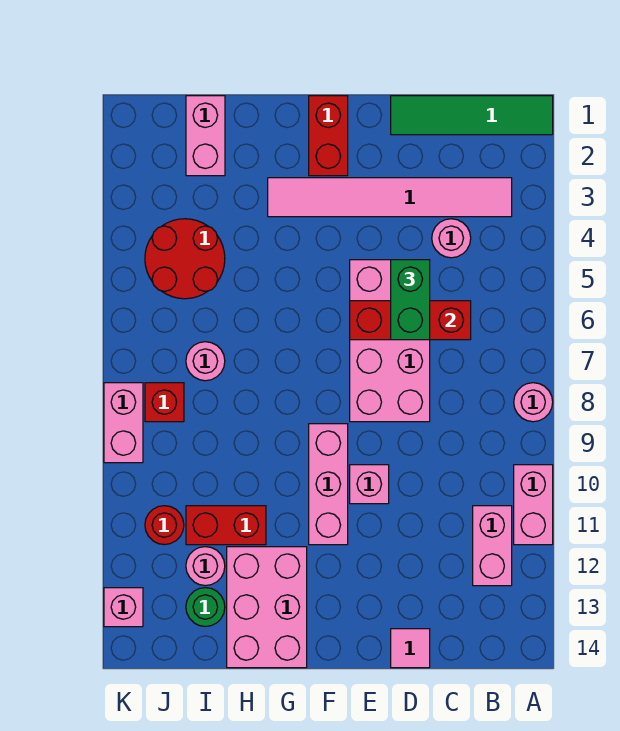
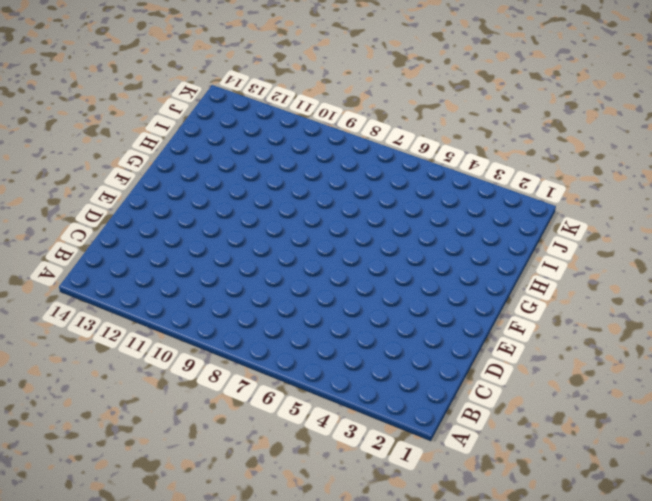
none -> green 1x4 tile [391,96,553,135]
none -> pink 1x1 round brick [514,383,553,422]
none -> pink 1x2 brick [514,465,553,545]

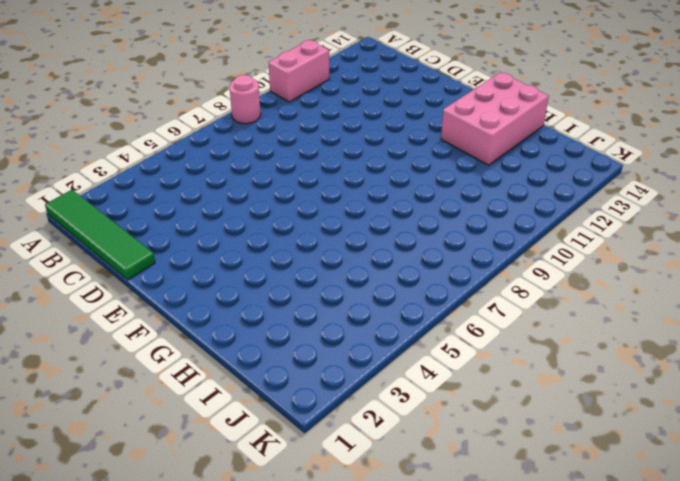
none -> pink 1x6 tile [268,178,512,217]
none -> pink 1x2 brick [473,506,512,586]
none -> pink 1x1 round brick [432,219,471,258]

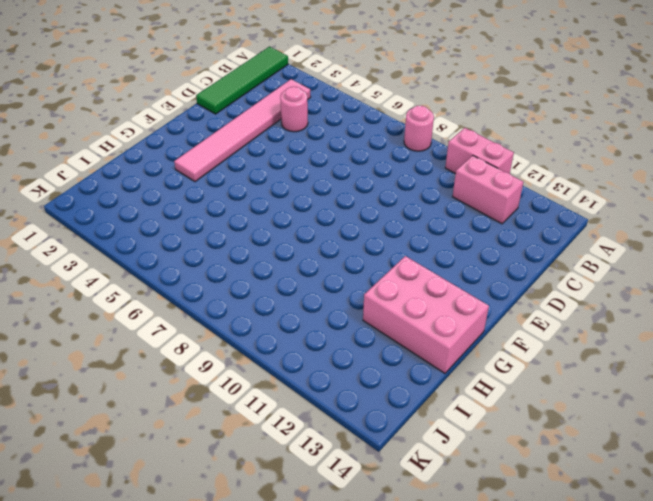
none -> pink 2x4 brick [350,260,430,422]
none -> pink 1x1 tile [391,629,430,668]
none -> pink 1x1 brick [350,465,389,504]

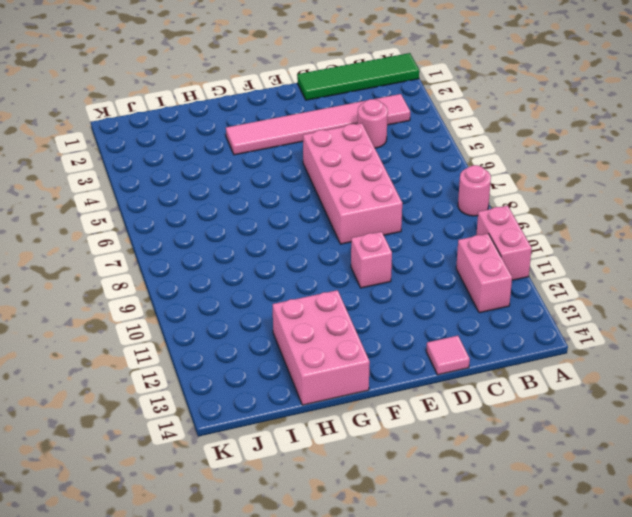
none -> red 1x2 brick [309,96,348,176]
none -> pink 1x3 brick [309,424,348,545]
none -> red 1x2 brick [186,506,266,545]

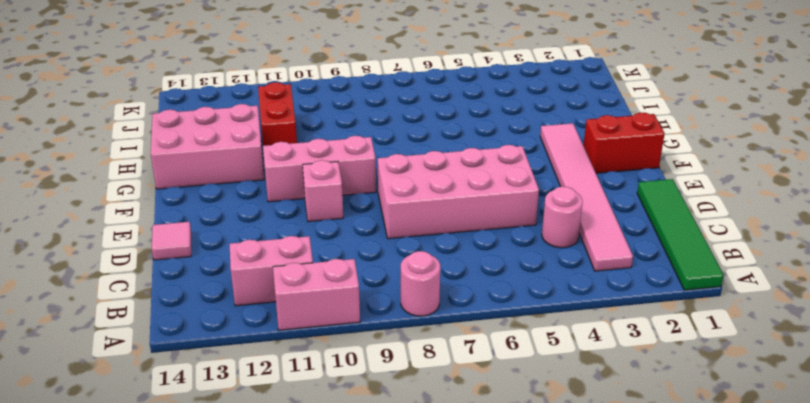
none -> pink 1x2 brick [186,96,225,176]
none -> red 2x2 round brick [145,219,225,299]
none -> pink 1x1 round brick [186,342,225,381]

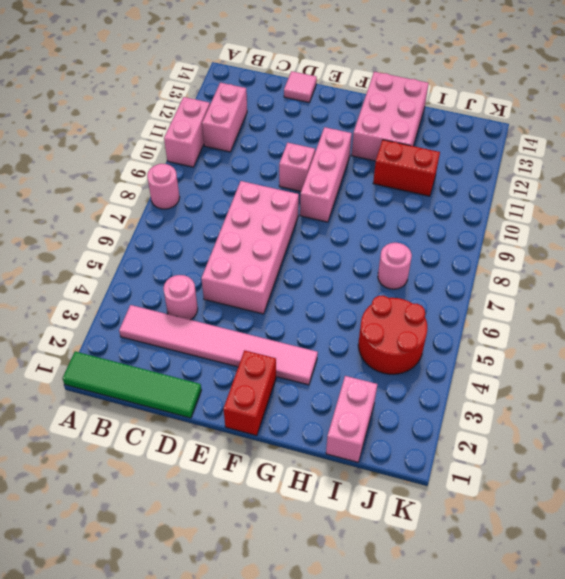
none -> pink 1x1 round brick [186,547,225,586]
none -> green 1x1 round brick [186,588,225,627]
none -> red 1x1 brick [145,383,184,422]

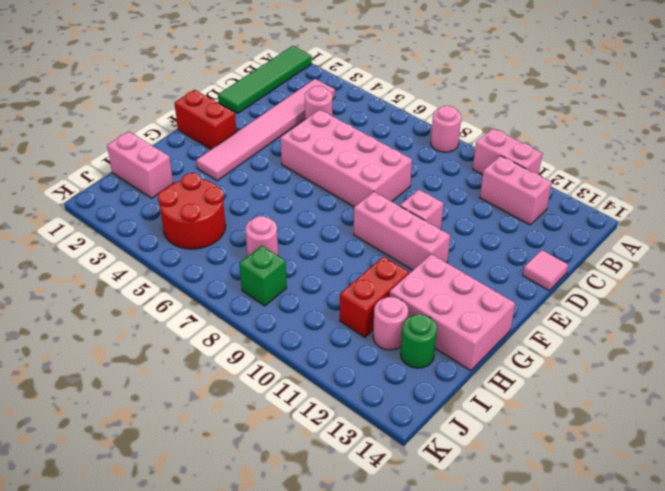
green 1x1 brick [239,246,287,306] -> red 1x1 brick [145,383,184,422]
none -> red 1x1 round brick [145,506,184,545]
none -> pink 1x2 brick [104,383,143,463]
none -> pink 1x1 brick [104,588,143,627]

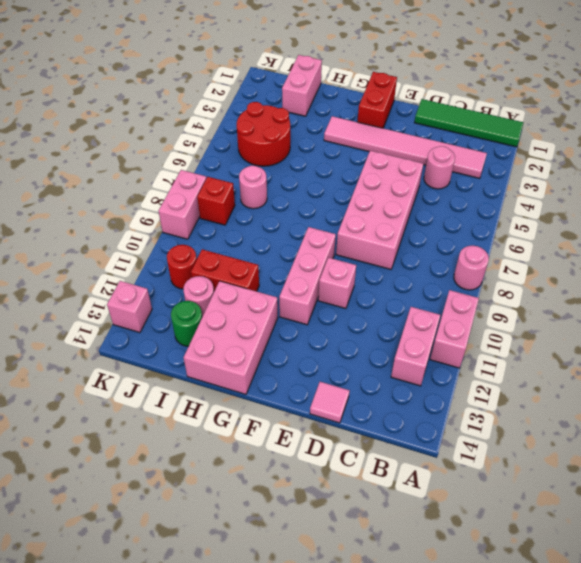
none -> red 1x3 brick [350,301,471,340]
none -> green 1x2 brick [391,260,430,340]

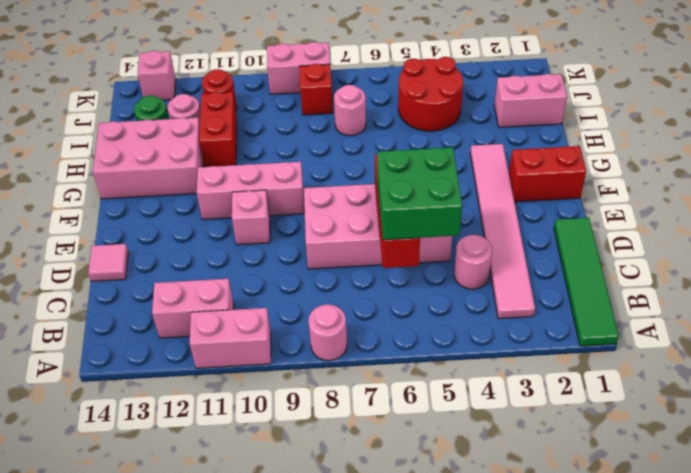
green 2x2 brick [377,147,462,240] -> green 1x2 brick [391,260,430,340]

